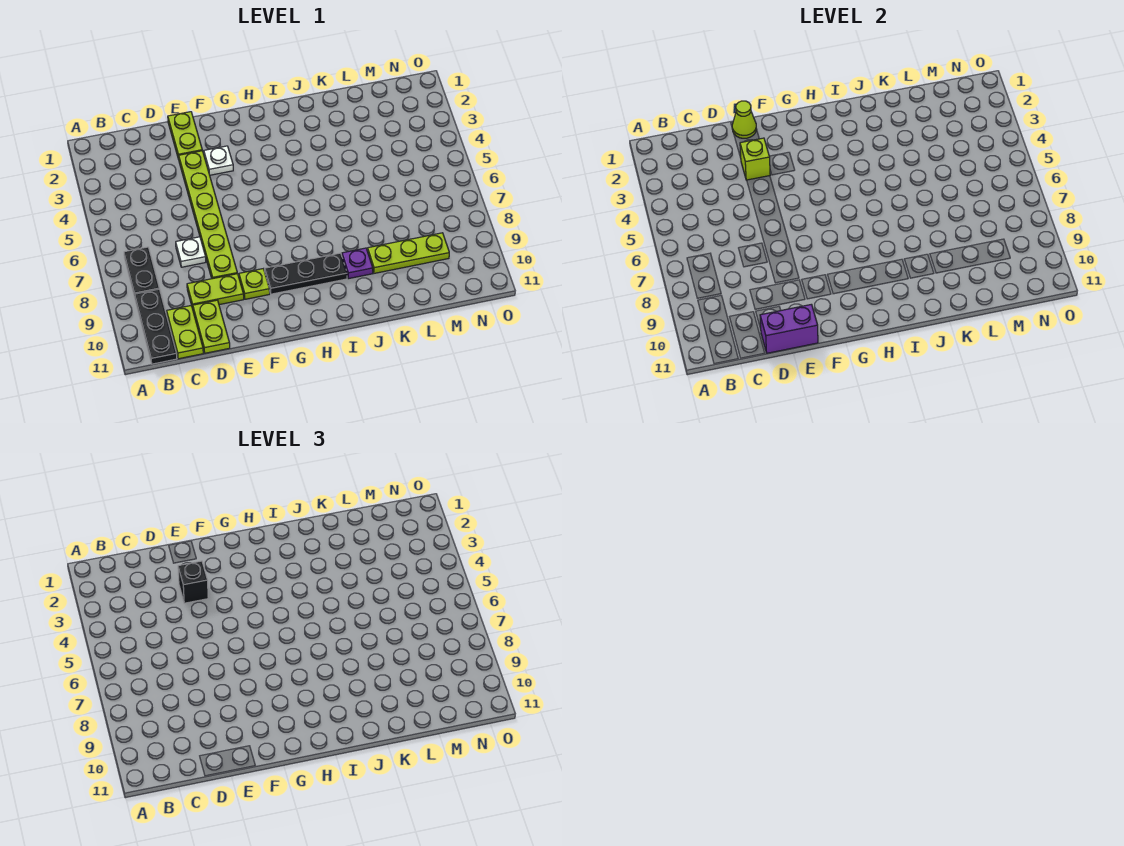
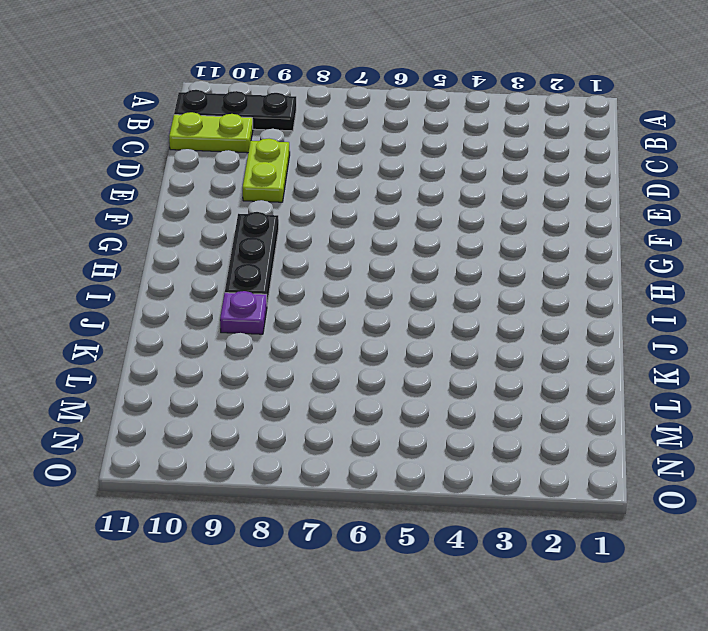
none -> black 1x2 plate [124,247,159,297]
none -> white 1x1 plate [176,237,206,267]
none -> lime 1x2 plate [193,300,230,353]

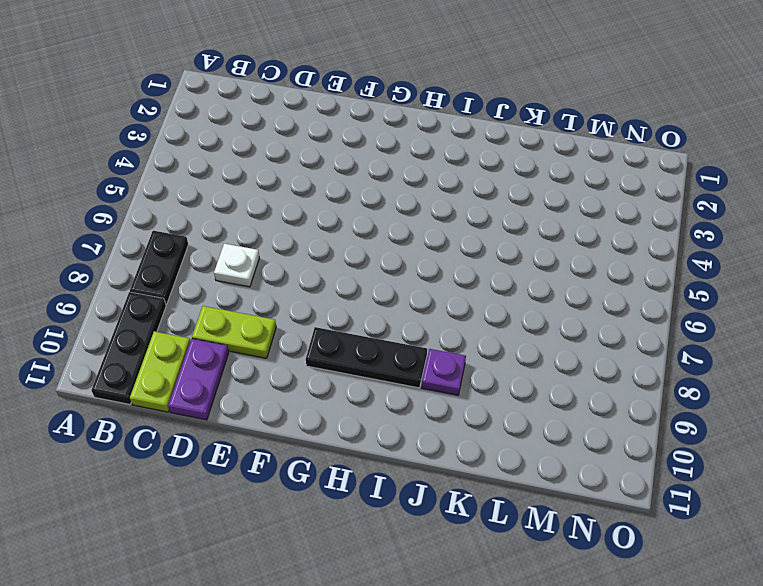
purple 1x2 plate [168,339,229,420] -> lime 1x2 plate [193,300,230,353]
none -> lime 1x2 plate [168,112,202,159]
none -> lime 1x6 plate [179,151,237,279]
none -> white 1x1 plate [204,146,233,175]

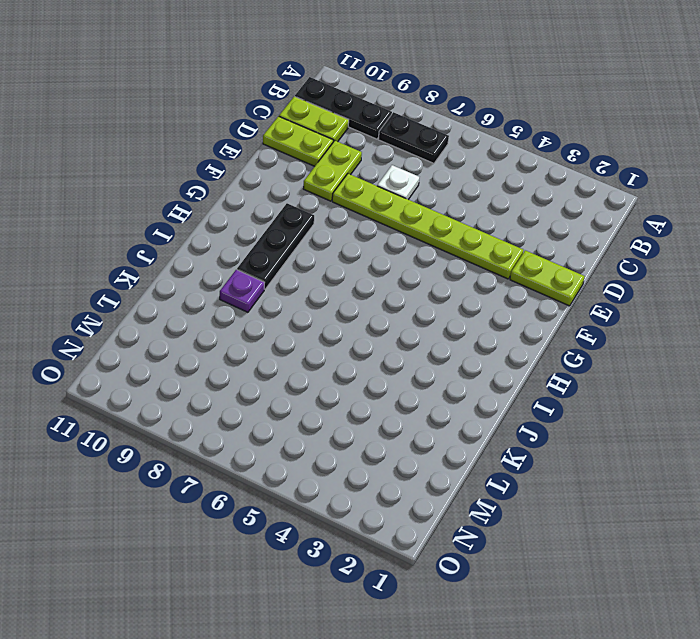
none -> white 1x1 plate [204,146,233,175]
none -> lime 1x1 plate [239,269,270,299]
none -> lime 1x3 plate [367,233,449,273]

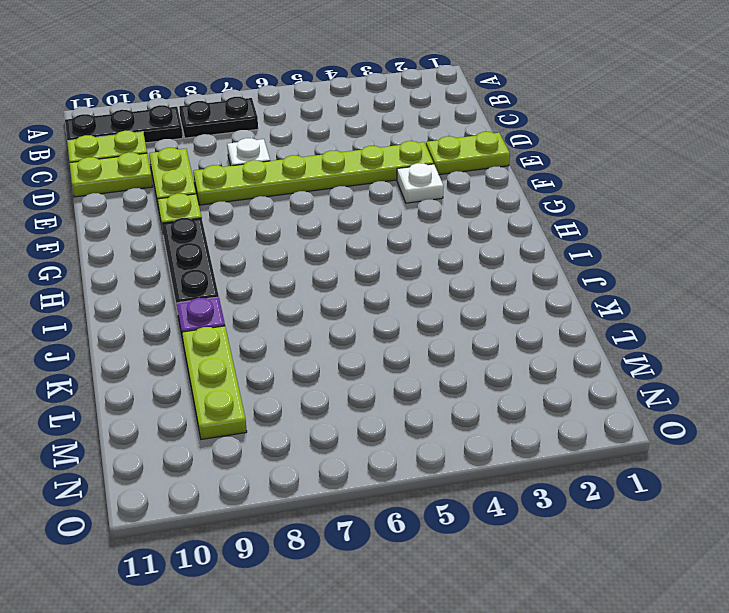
none -> purple 1x2 brick [760,304,818,353]
none -> lime 1x1 cone [732,101,757,138]
none -> lime 1x1 brick [740,138,770,180]

